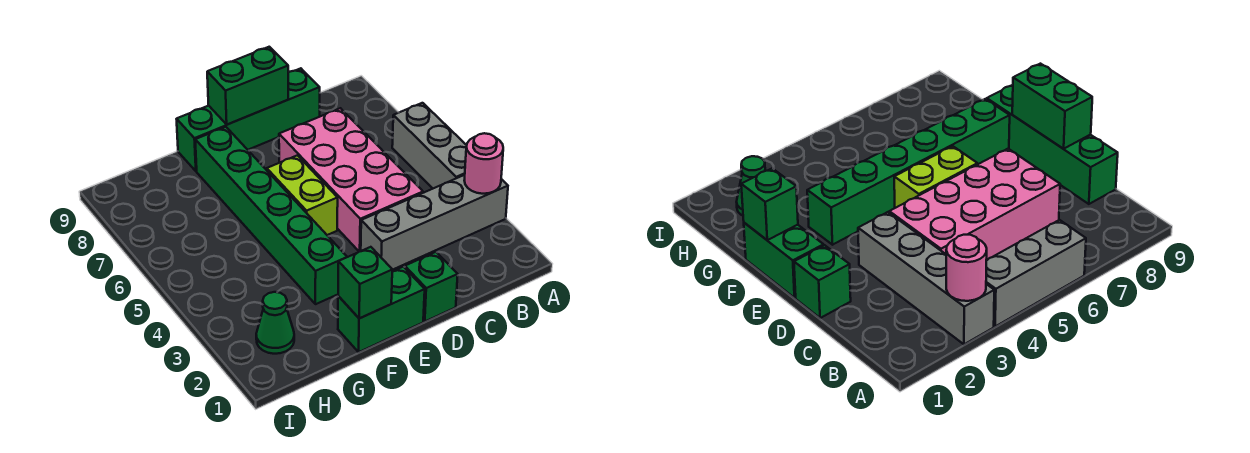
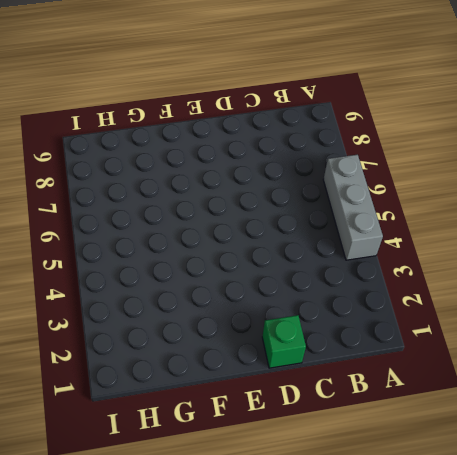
none -> grey 1x4 brick [361,175,508,270]
none -> pink 2x4 brick [279,108,423,252]
none -> green 1x4 brick [177,68,320,171]

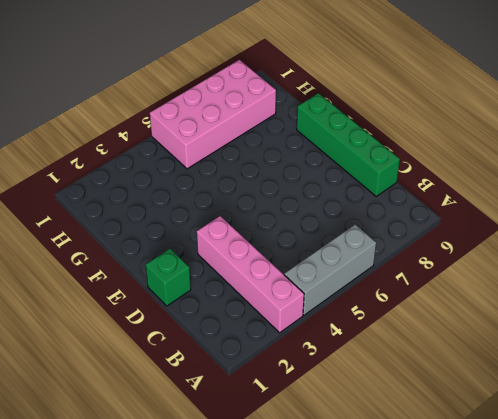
pink 1x4 brick [197,216,304,333] -> grey 1x4 brick [361,175,508,270]
pink 2x4 brick [150,60,276,169] -> pink 2x4 brick moved to [279,108,423,252]
none -> green 1x2 brick [338,267,425,352]
none -> lime 1x2 brick [267,155,338,235]
none -> green 1x6 brick [195,127,347,304]

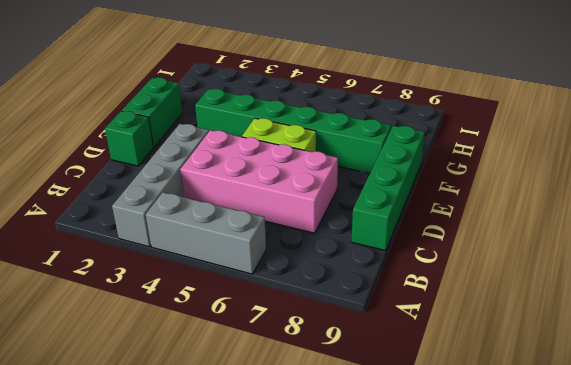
none -> green 1x1 cone [256,292,294,354]
none -> pink 1x1 round brick [464,133,503,194]
none -> green 1x2 brick [207,47,288,125]

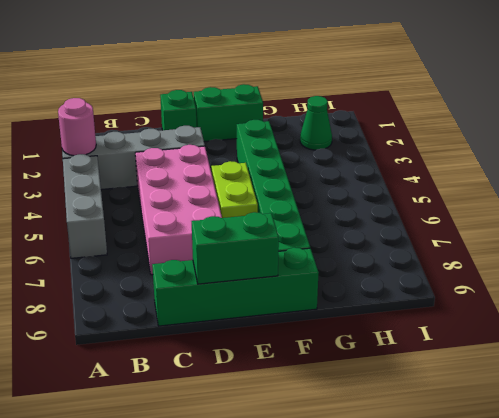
none -> green 1x1 brick [338,247,392,318]

